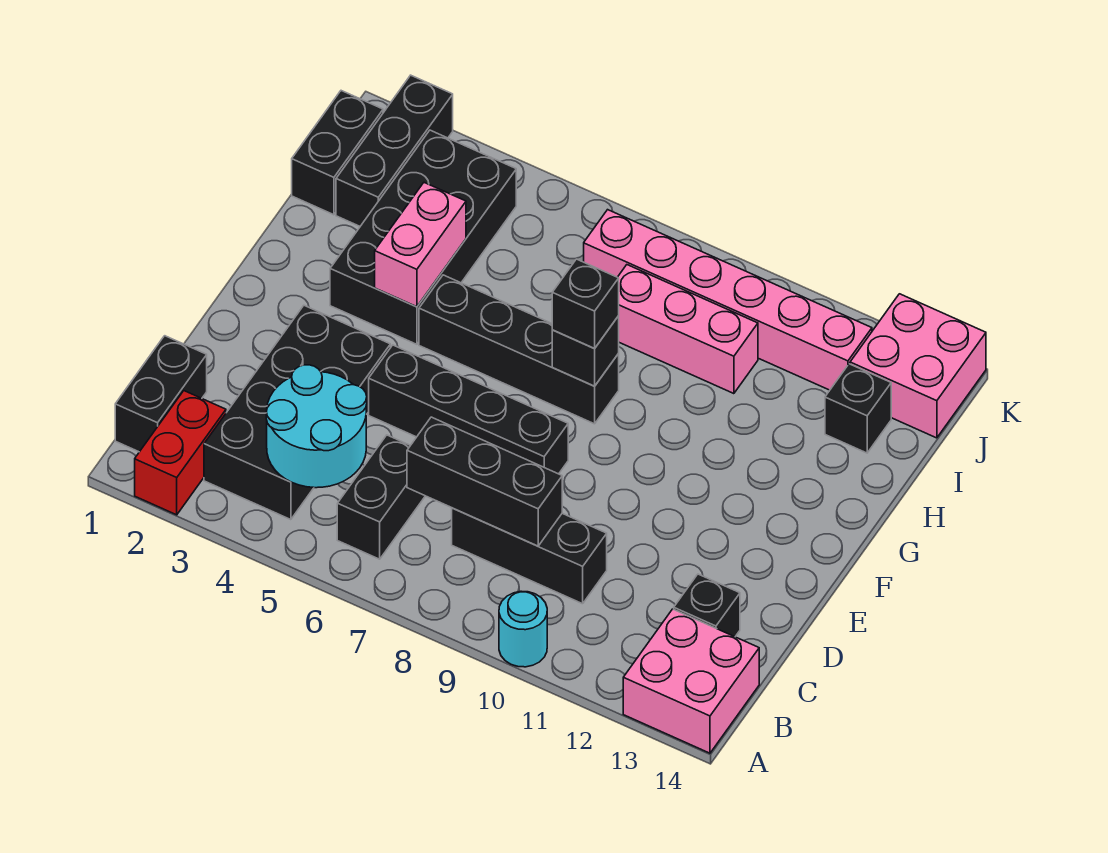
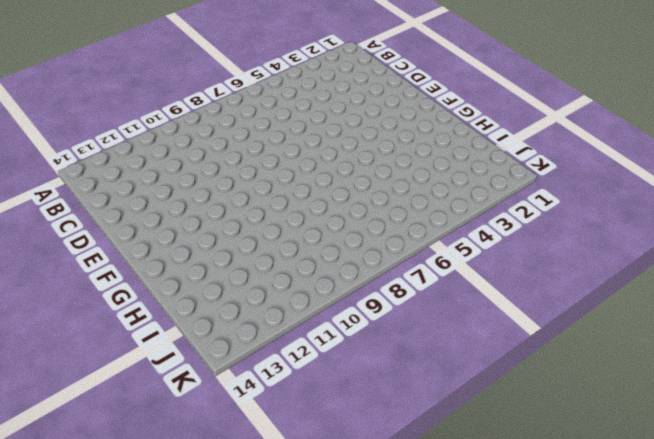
none -> red 1x2 brick [135,391,226,515]
none -> cyan 1x1 round brick [499,591,547,667]
none -> pink 2x2 brick [623,609,759,753]

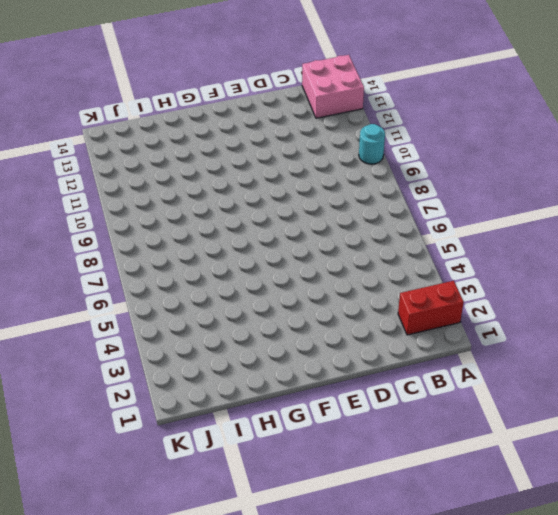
none -> black 1x2 brick [115,336,207,452]
none -> black 2x4 brick [204,306,390,520]
none -> black 1x2 brick [337,435,425,559]

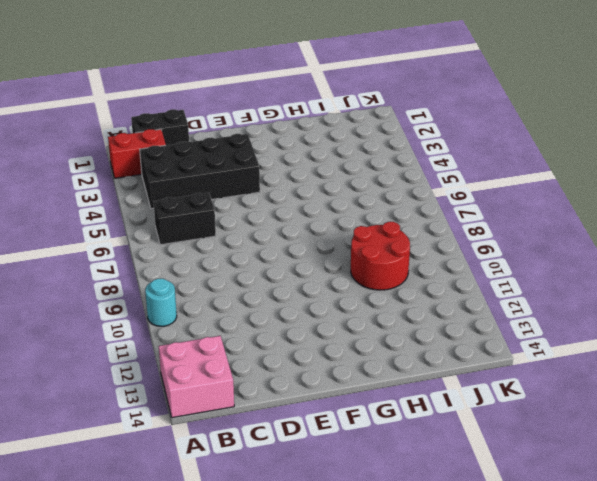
red 2x2 round brick [351,222,410,290] -> pink 1x3 brick [618,265,758,394]
none -> black 1x3 brick [452,508,607,604]
none -> black 1x1 brick [674,574,740,637]
none -> black 1x4 brick [369,345,568,474]

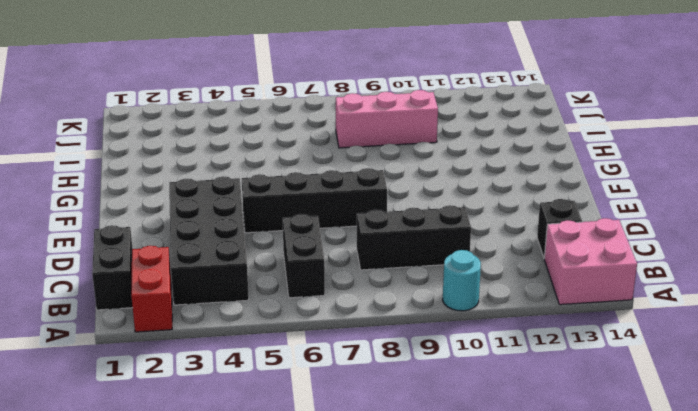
none -> black 2x4 brick [330,130,516,344]
none -> black 1x4 brick [419,275,619,424]
none -> black 1x2 brick [292,91,383,215]

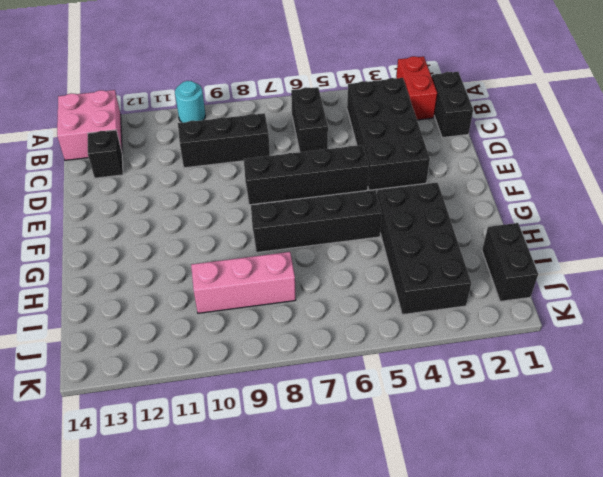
none -> black 1x3 brick [336,75,453,226]
none -> black 1x1 brick [825,364,891,453]
none -> pink 1x6 brick [584,210,872,390]

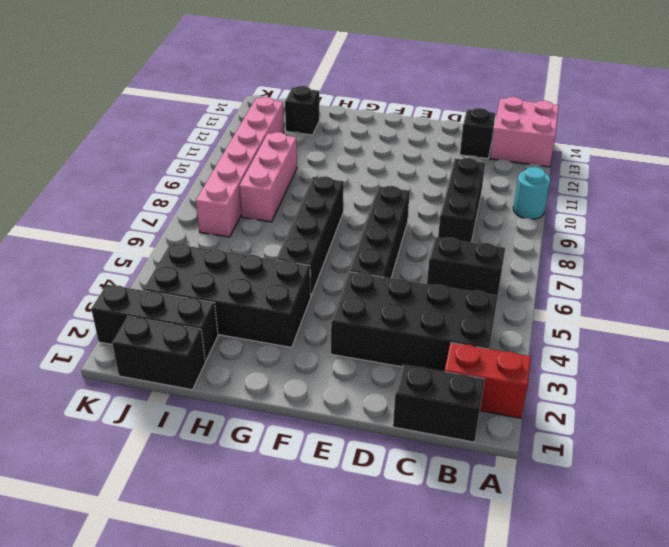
none -> pink 2x2 brick [850,294,986,438]
none -> cyan 2x2 round brick [266,365,367,488]
none -> black 1x3 brick [407,417,562,546]

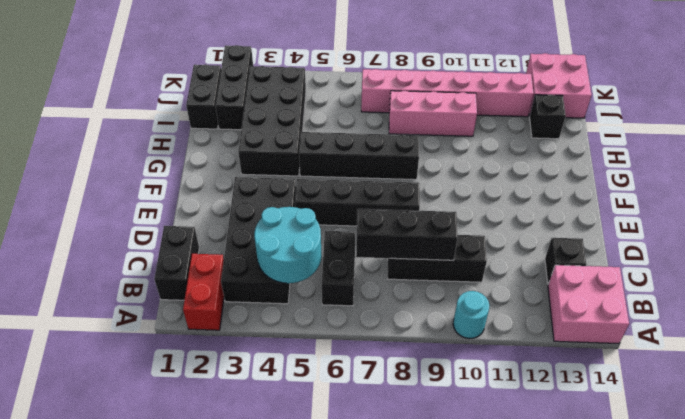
none -> pink 1x2 brick [375,183,466,307]
none -> black 1x1 brick [552,316,619,386]
none -> black 1x1 brick [552,259,619,349]

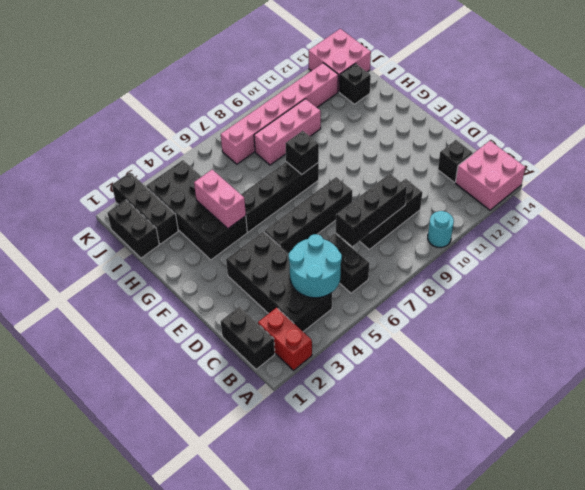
none -> black 1x1 brick [552,259,619,349]

